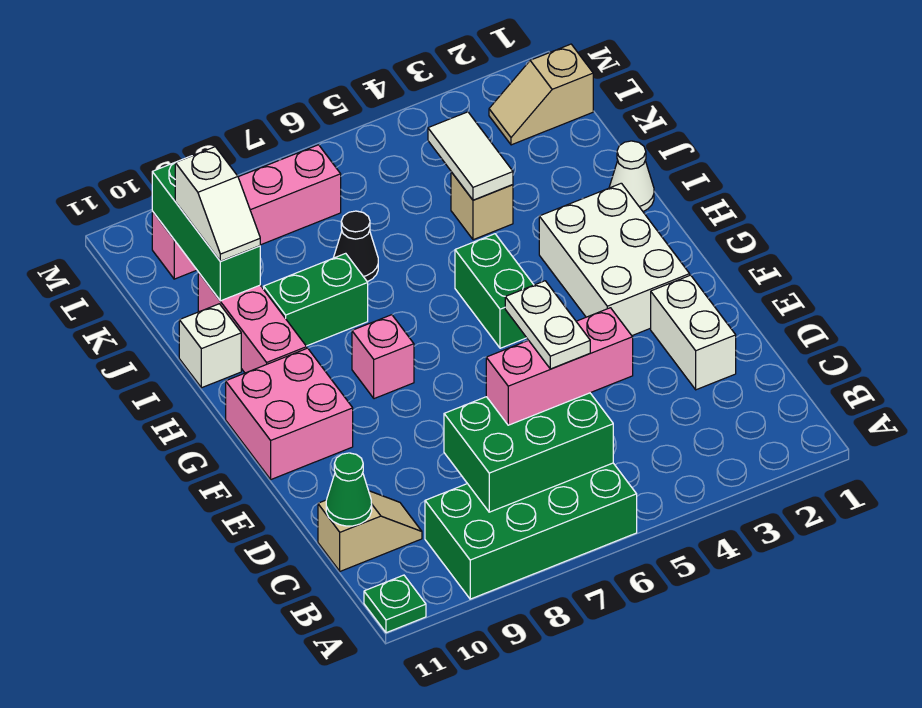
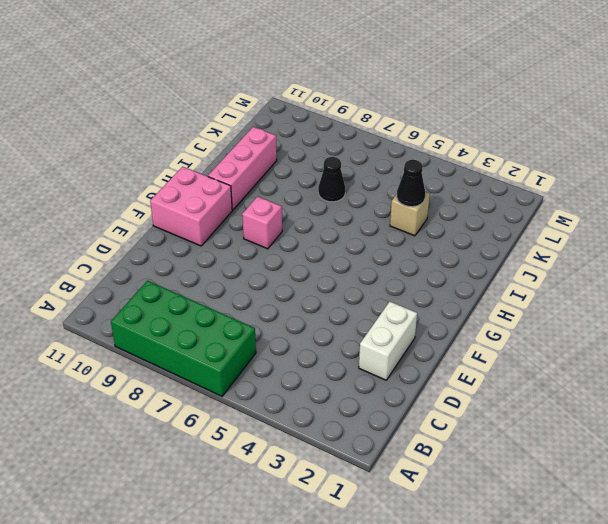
black 1x1 cone [397,160,425,207] -> white 1x2 tile [428,112,513,200]
none -> green 1x1 plate [364,575,426,633]
none -> tan 1x2 slope [318,491,422,571]
none -> white 2x3 brick [539,183,690,336]

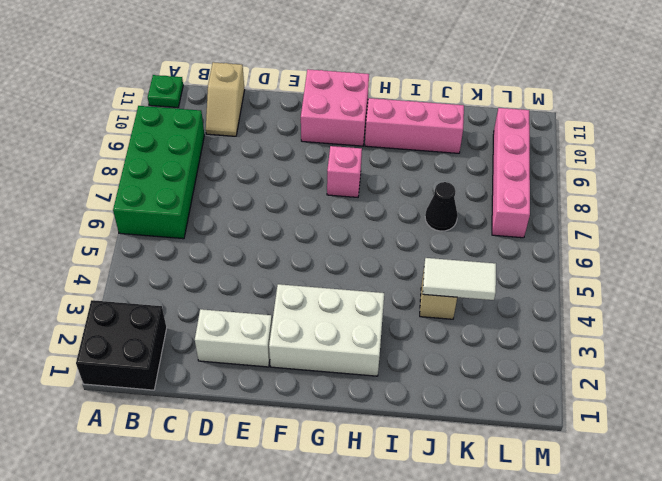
black 2x2 brick [76,300,167,390] -> none
none -> green 1x2 brick [455,234,534,348]
none -> white 1x1 cone [609,141,654,212]
none -> green 1x2 brick [264,253,368,346]

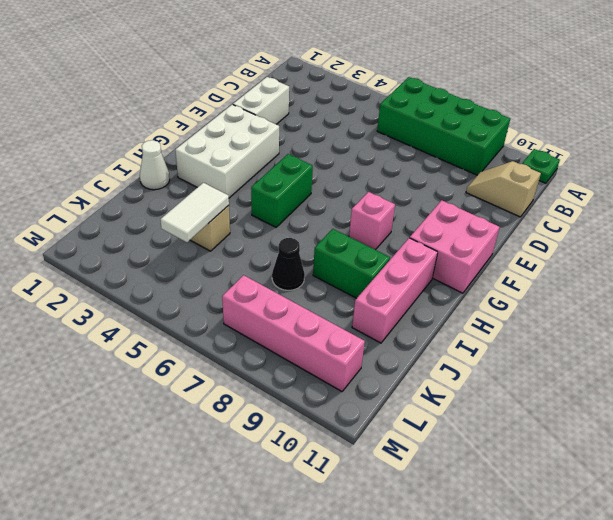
none -> white 1x1 brick [179,304,241,388]
none -> tan 1x2 slope [489,44,593,145]
none -> green 2x3 brick [444,393,613,512]

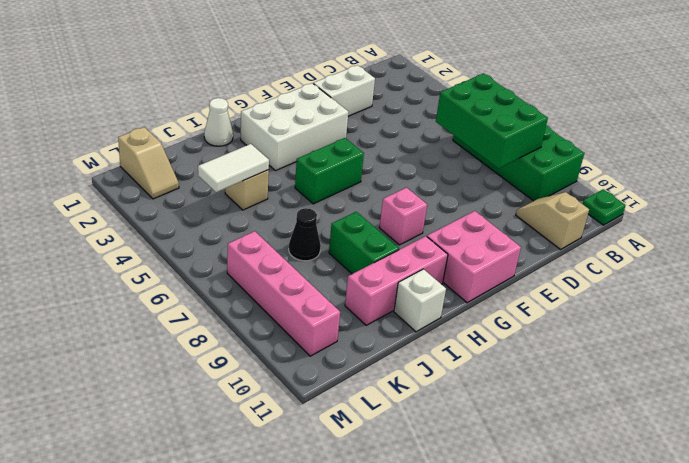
none -> green 1x1 cone [326,453,372,526]
none -> green 1x3 brick [152,163,260,301]
none -> pink 1x3 brick [486,308,633,425]

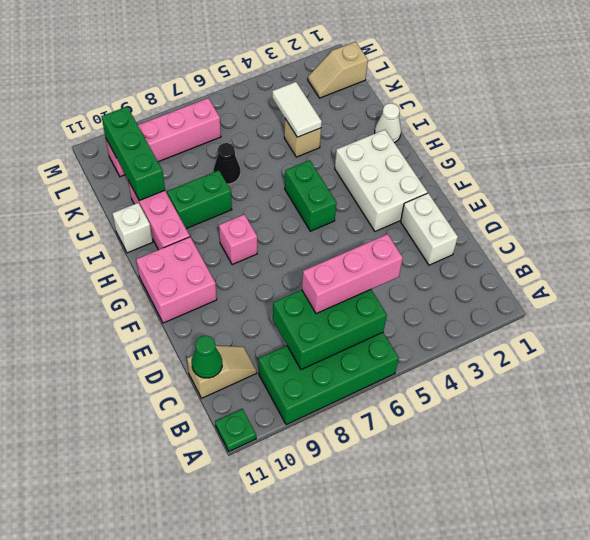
none -> white 1x2 slope [175,147,260,261]
none -> white 1x2 plate [505,281,590,369]

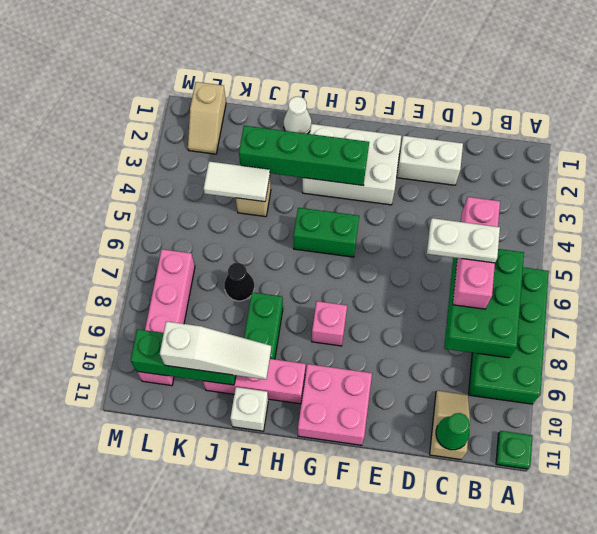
green 1x4 brick [239,126,369,186] -> none
white 1x3 slope [160,321,272,379] -> white 1x2 slope [175,147,260,261]

